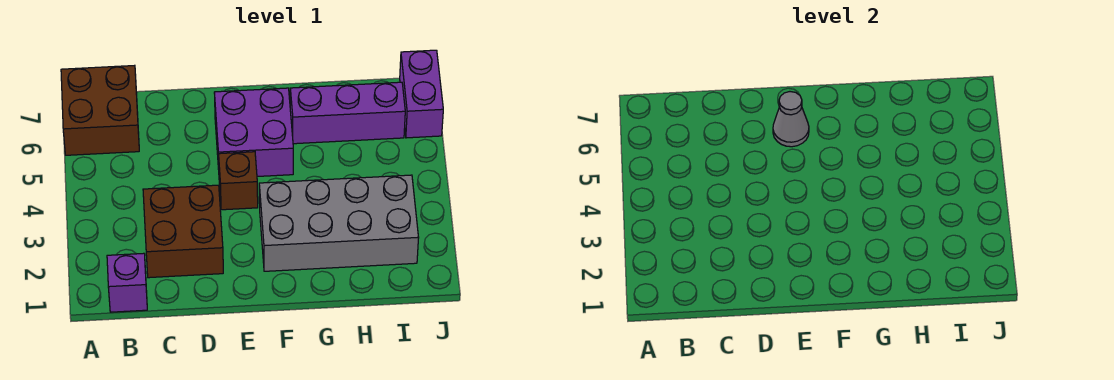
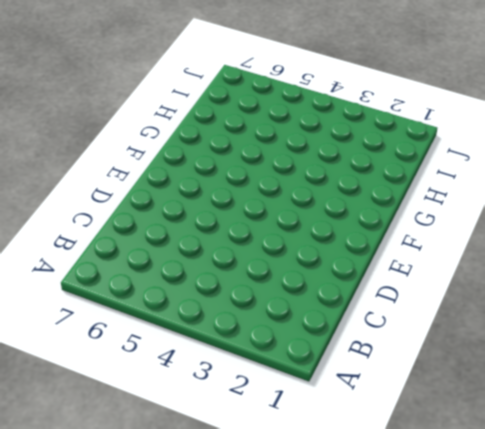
none -> brown 2x2 brick [61,65,139,155]
none -> purple 1x1 brick [107,253,147,312]

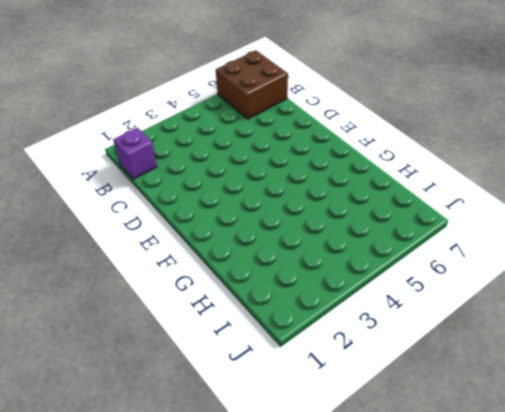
none -> brown 2x2 brick [143,185,223,278]
none -> brown 1x1 brick [219,152,258,210]

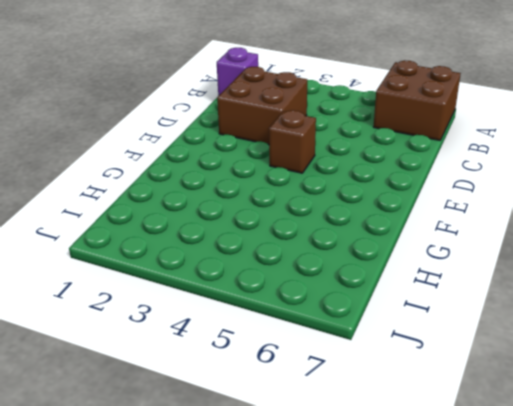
none -> purple 2x2 brick [214,88,293,177]
none -> grey 2x4 brick [259,175,419,271]

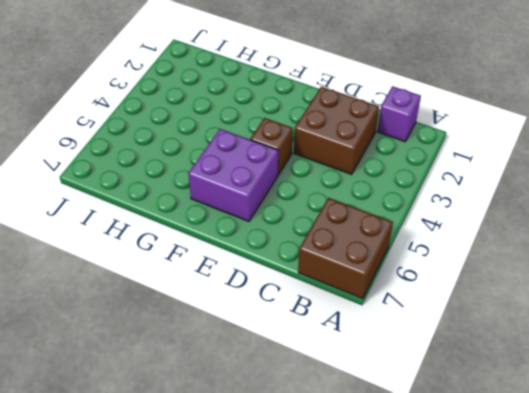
none -> grey 2x4 brick [259,175,419,271]
none -> purple 1x3 brick [290,82,405,144]

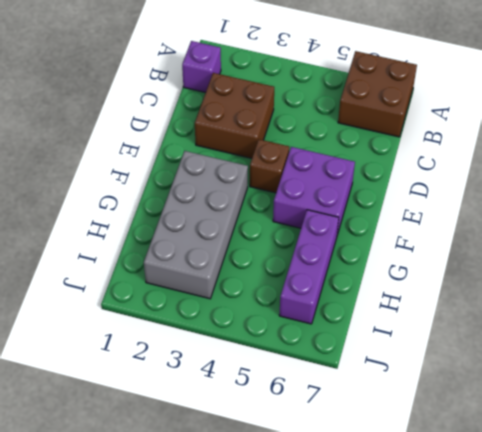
none -> purple 1x2 brick [400,50,443,138]
none -> grey 1x1 cone [773,92,809,147]

